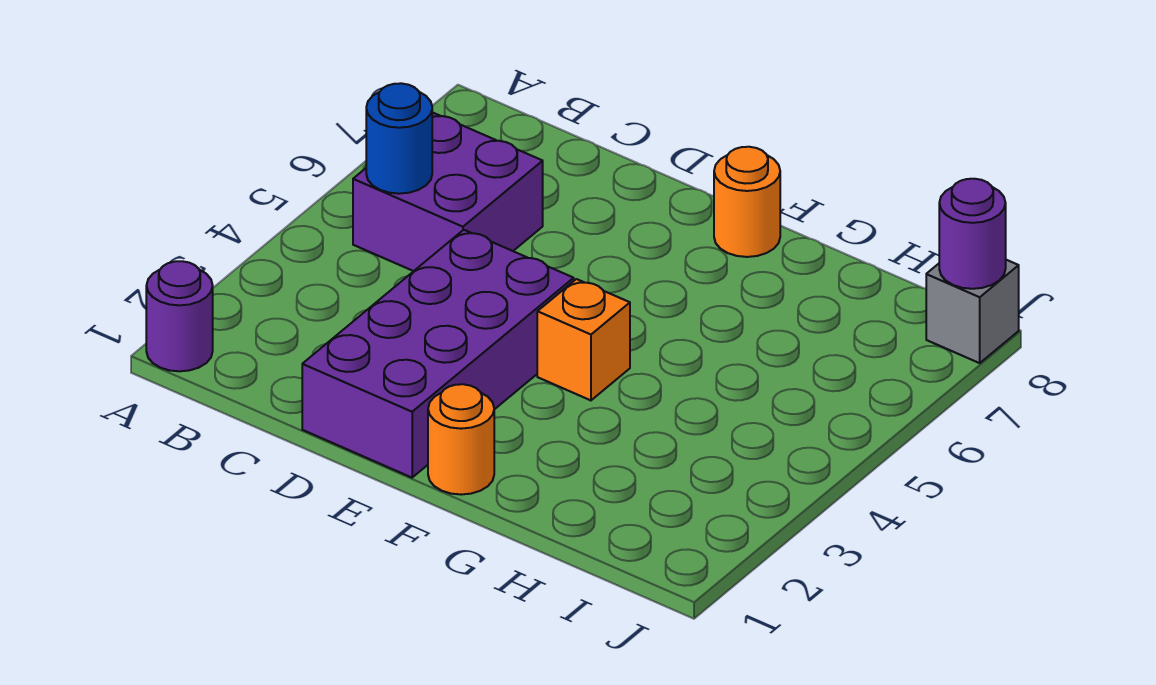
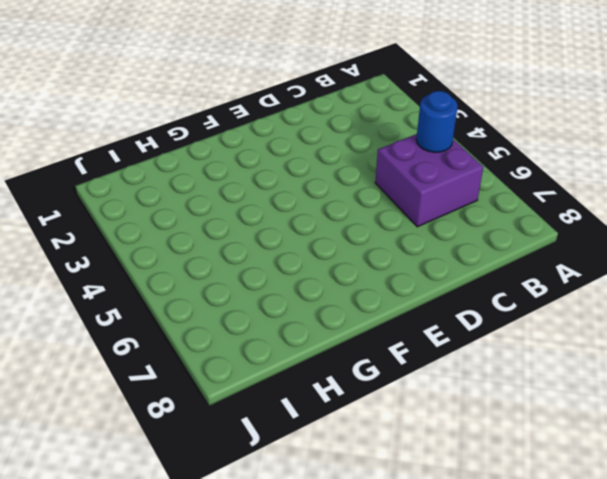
none -> purple 1x1 round brick [146,261,213,371]
none -> purple 2x4 brick [302,230,574,478]

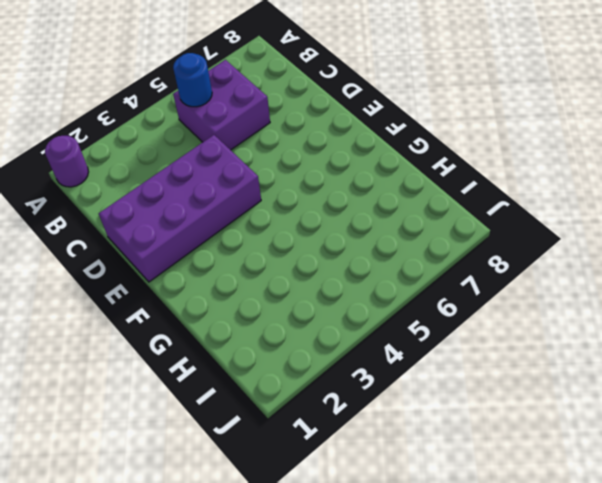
none -> orange 1x1 round brick [428,384,494,495]
none -> orange 1x1 brick [537,279,630,400]

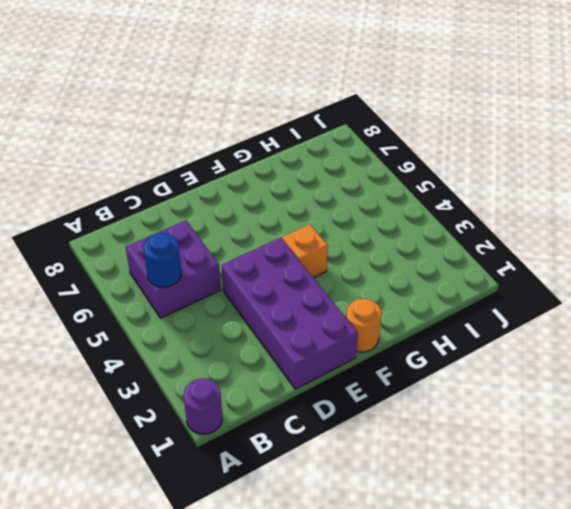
none -> orange 1x1 round brick [714,147,780,257]
none -> grey 1x1 brick [926,260,1019,363]

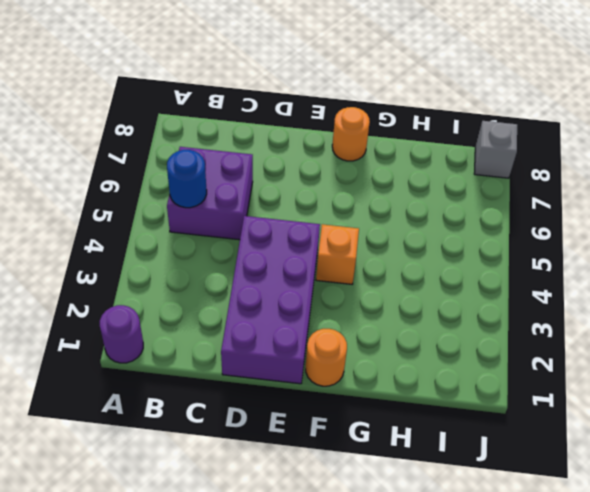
none -> purple 1x1 round brick [939,179,1006,289]

